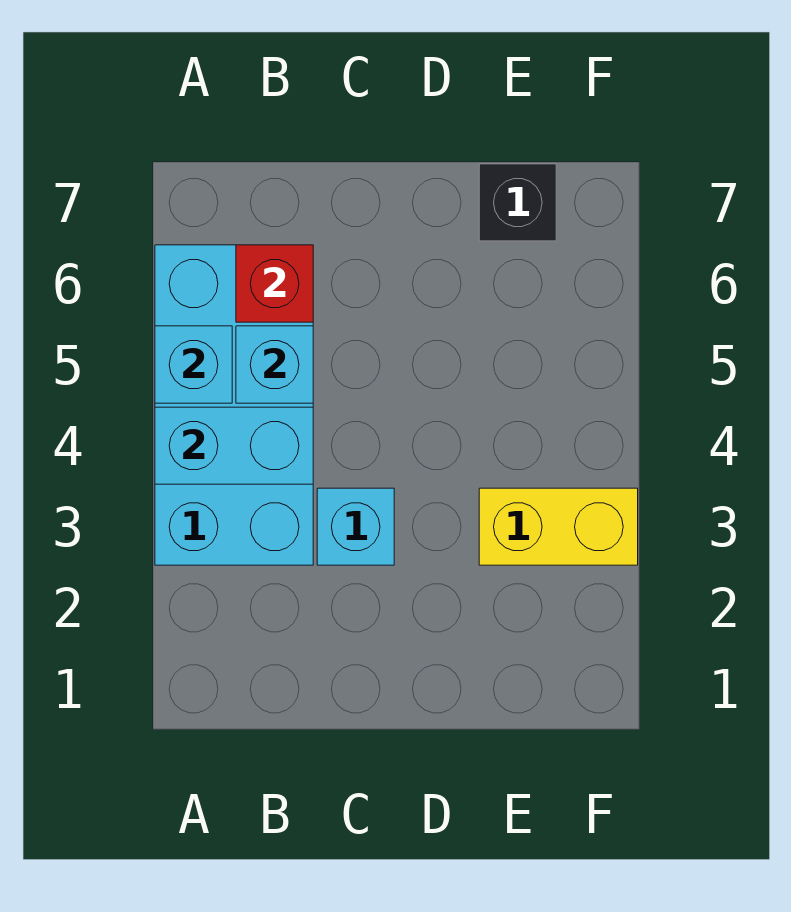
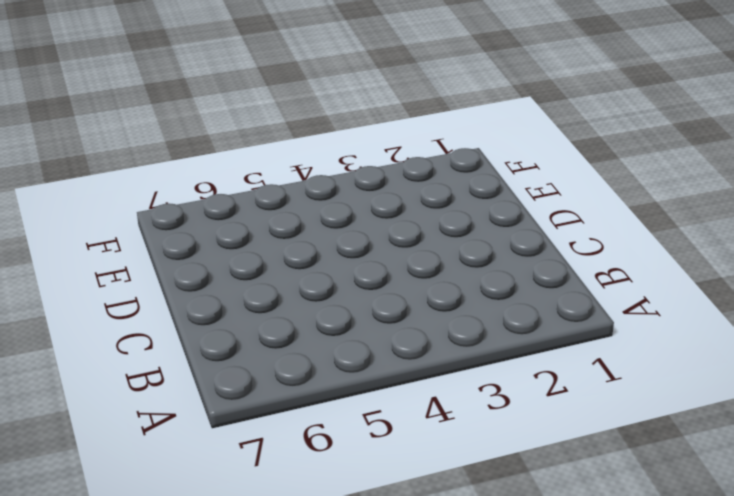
none -> cyan 2x4 brick [155,245,313,565]
none -> cyan 1x1 brick [317,488,394,565]

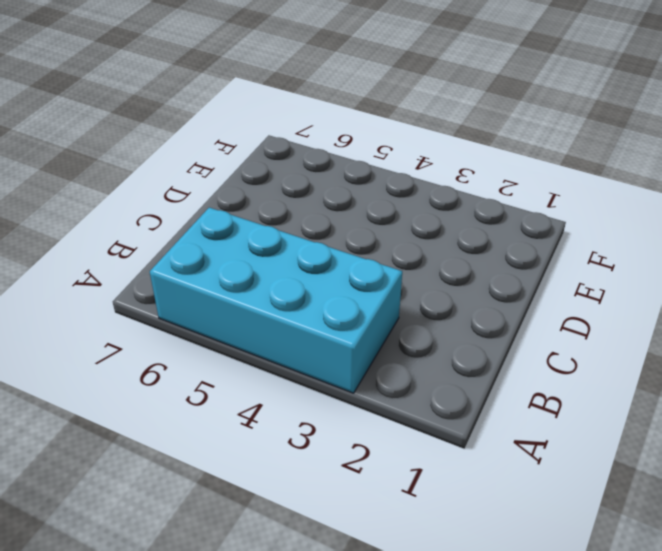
none -> cyan 1x1 brick [317,488,394,565]
none -> yellow 1x2 brick [479,488,638,565]

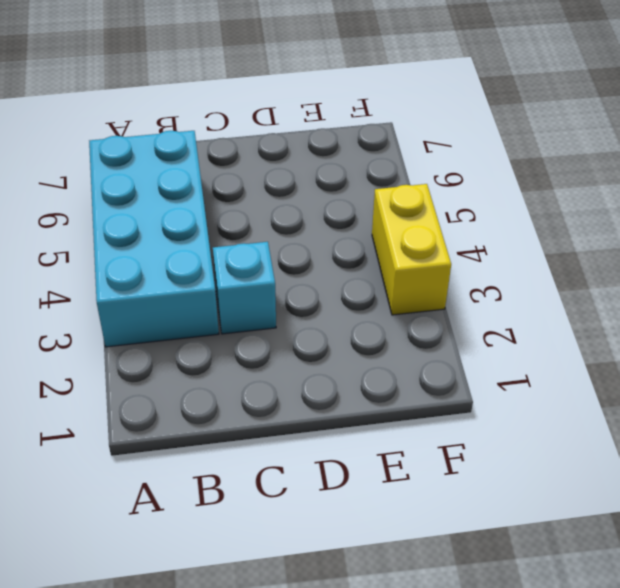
yellow 1x2 brick [372,184,451,315] -> yellow 1x2 brick turned to [479,488,638,565]
none -> black 1x1 brick [479,164,556,241]
none -> cyan 1x2 brick [155,407,313,484]

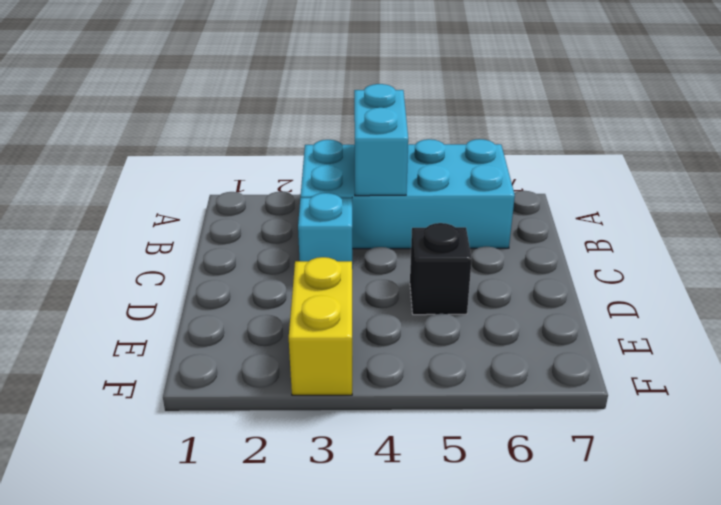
black 1x1 brick [410,223,472,315] -> black 1x1 brick moved to [479,164,556,241]
none -> cyan 1x1 brick [155,326,232,403]
none -> cyan 1x1 brick [236,326,313,403]

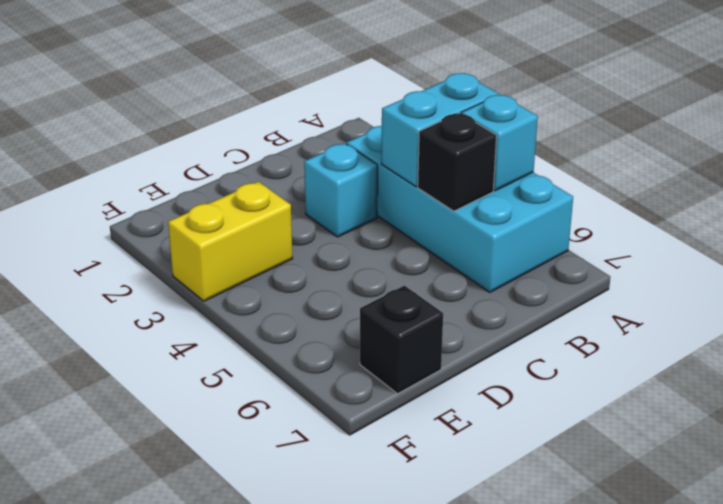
black 1x1 brick [418,113,497,211] -> cyan 1x1 brick [236,326,313,403]
none -> red 1x1 brick [236,245,313,322]

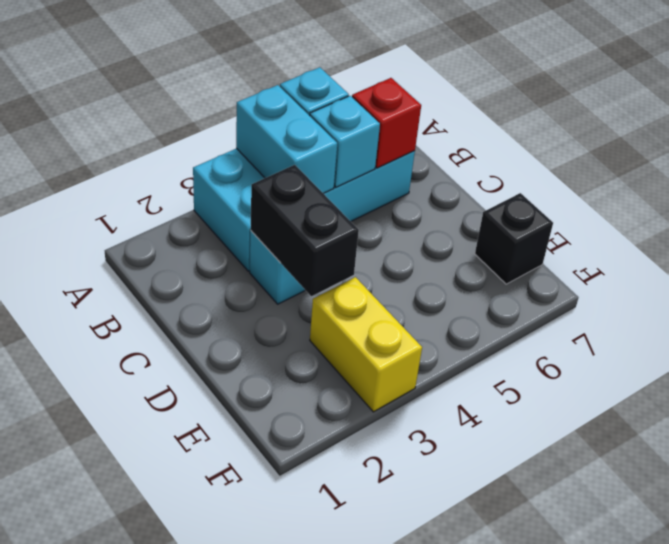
black 1x2 brick [251,165,359,296] -> none

